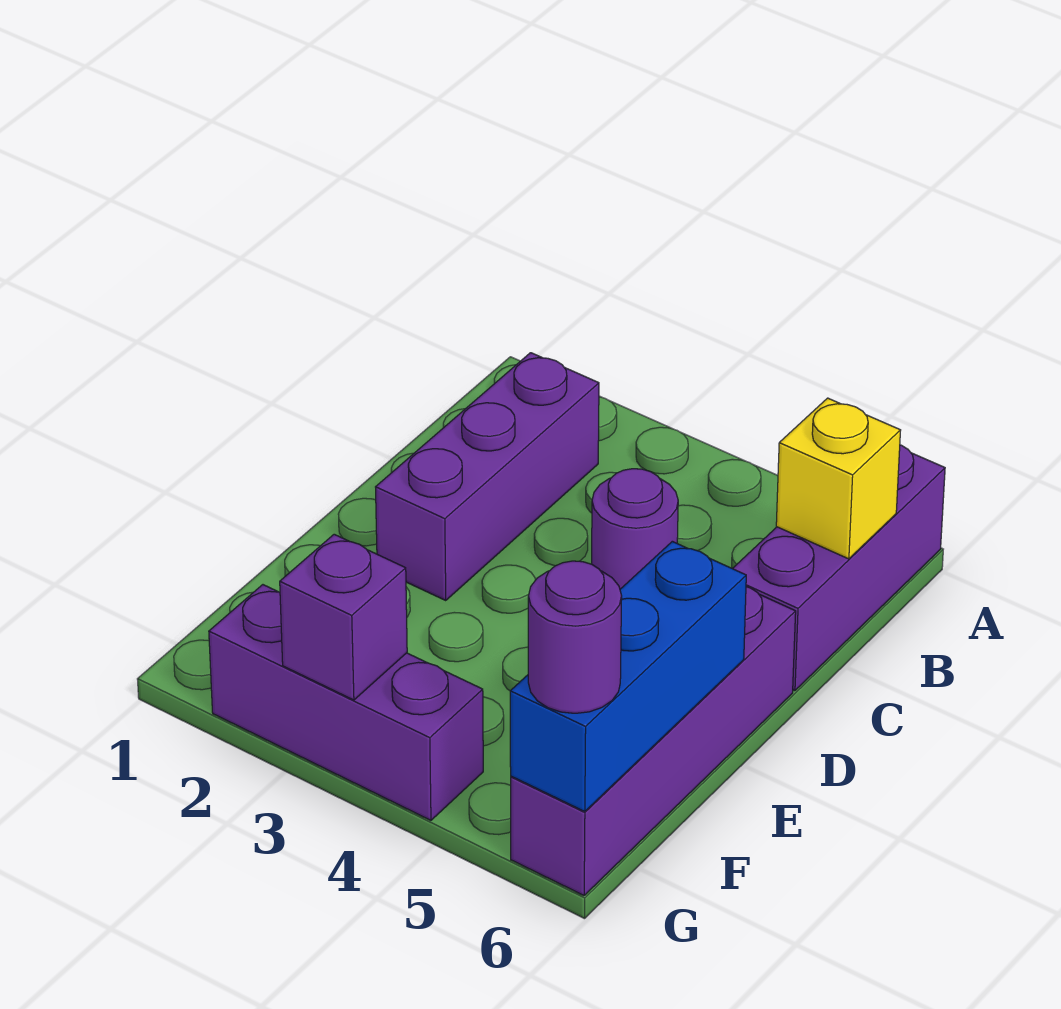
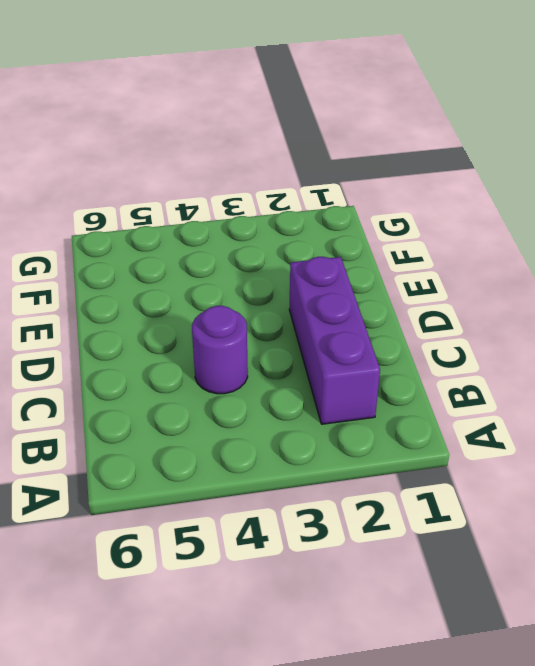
none -> purple 1x3 brick [732,445,945,691]
none -> purple 1x4 brick [511,587,796,895]

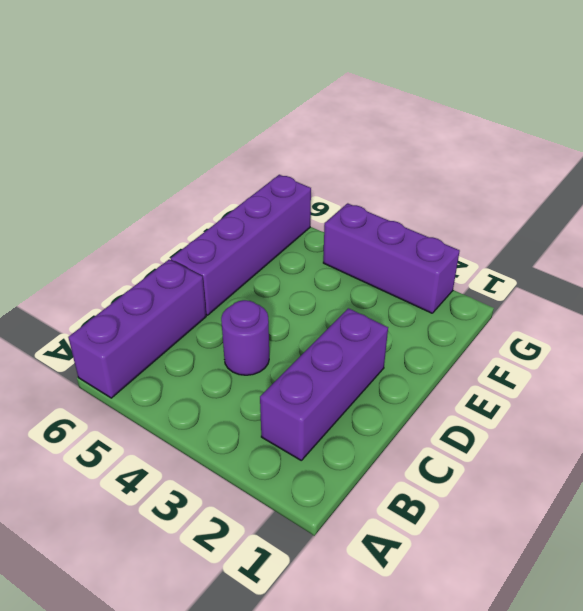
none -> yellow 1x1 brick [776,398,901,559]
none -> blue 1x3 brick [510,541,746,812]

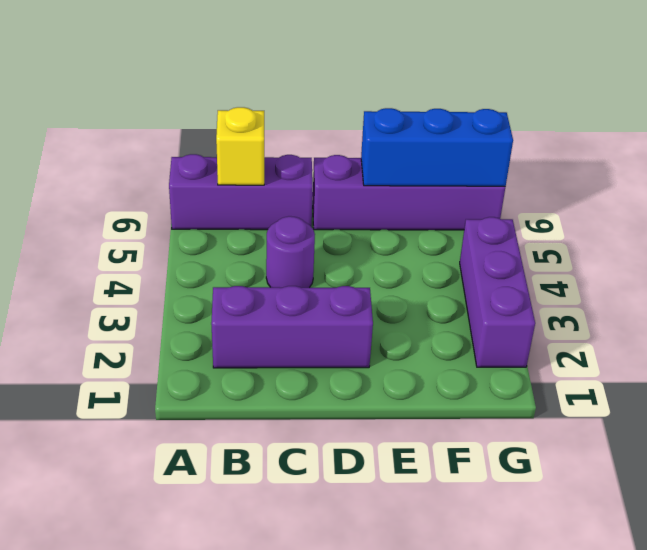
none -> purple 1x1 brick [280,534,407,700]
none -> purple 1x1 round brick [528,561,622,713]

